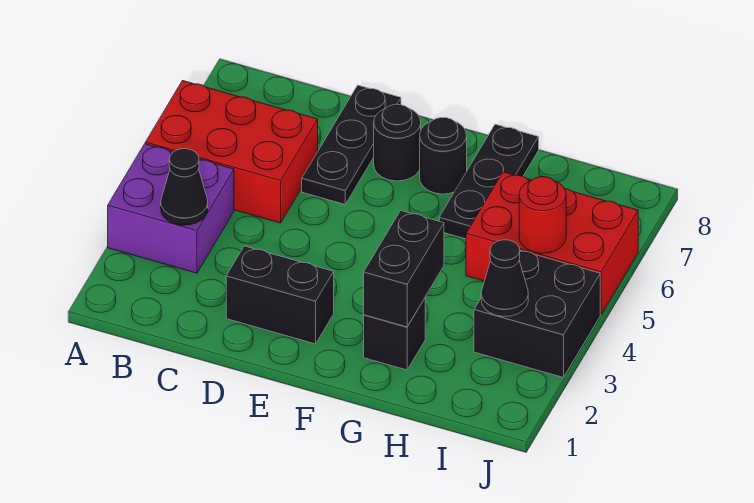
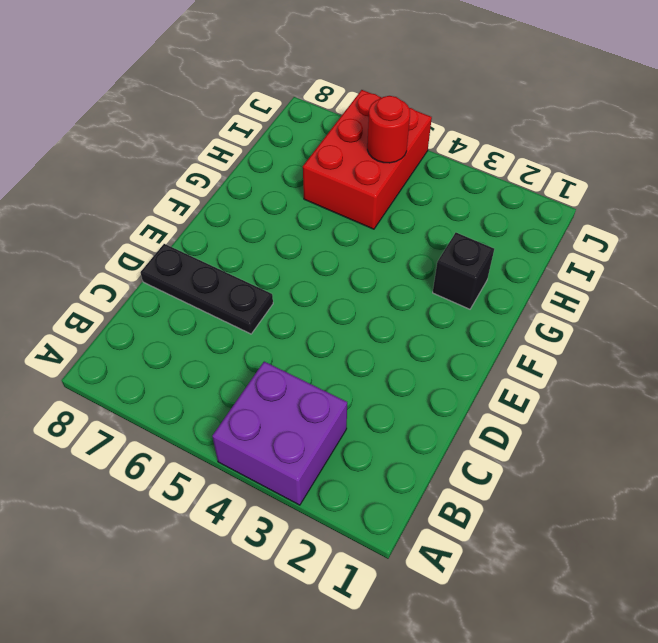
none -> red 2x3 brick [145,81,318,223]
none -> black 1x2 brick [226,246,334,344]
none -> black 1x1 round brick [374,104,421,181]

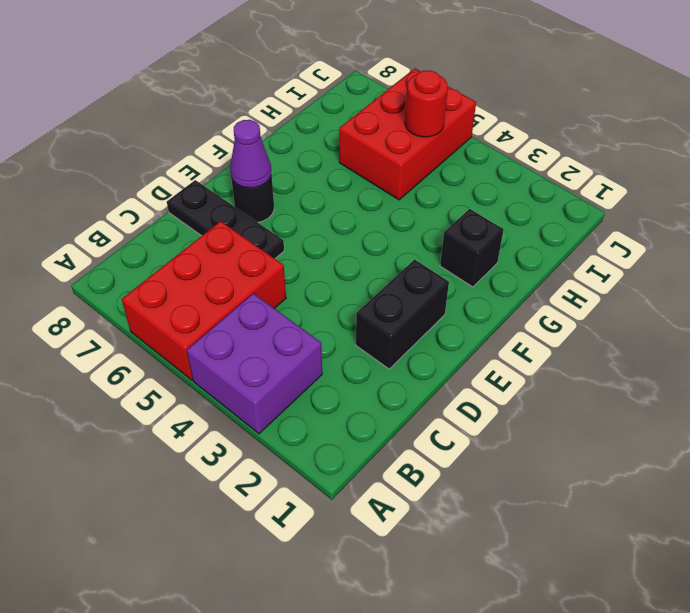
purple 1x1 cone [230,120,271,188] -> none
none -> black 1x1 round brick [420,118,467,194]
none -> black 1x3 plate [439,124,539,239]
none -> black 2x2 brick [474,251,600,377]

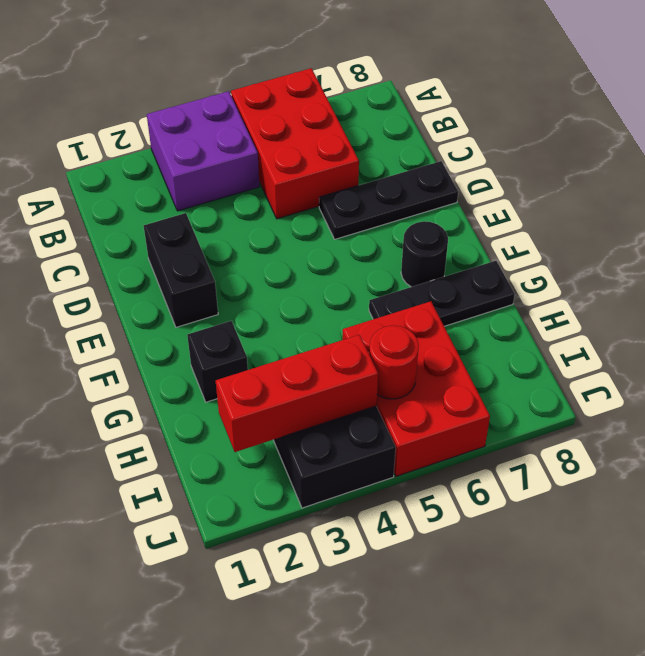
red 1x3 brick [216,335,378,452] -> black 1x1 cone [481,240,528,317]
none -> black 1x1 round brick [374,104,421,181]
none -> black 1x1 cone [161,149,208,225]
none -> black 1x2 brick [364,211,444,327]

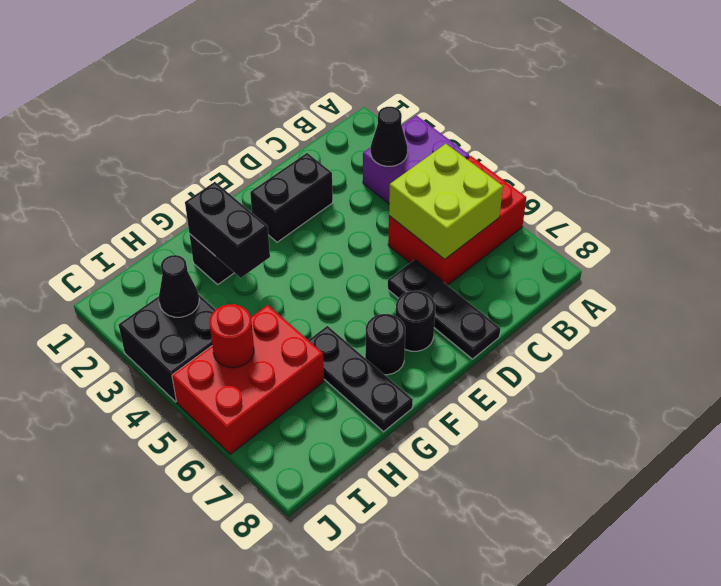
lime 2x2 brick [389,144,503,259] -> none

